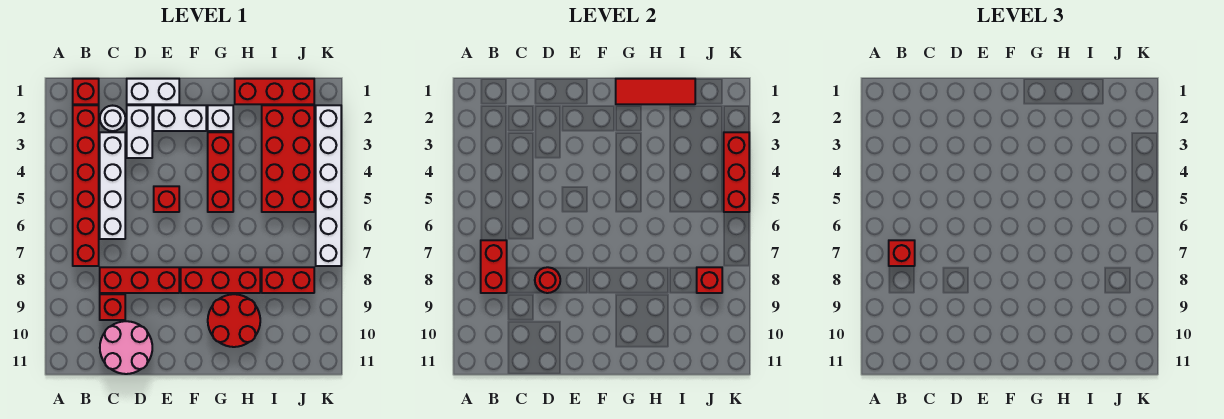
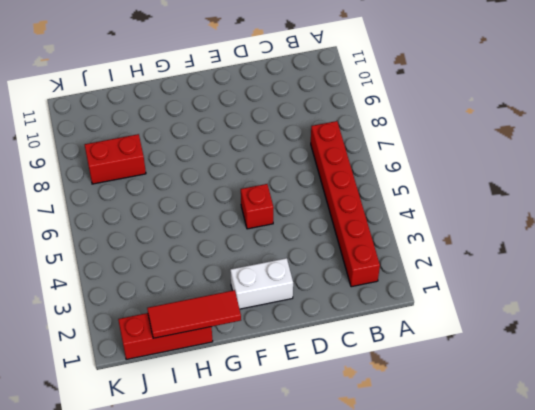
none -> red 1x1 brick [73,79,99,104]
none -> white 1x1 round brick [100,106,125,131]
none -> white 1x4 brick [100,132,125,239]

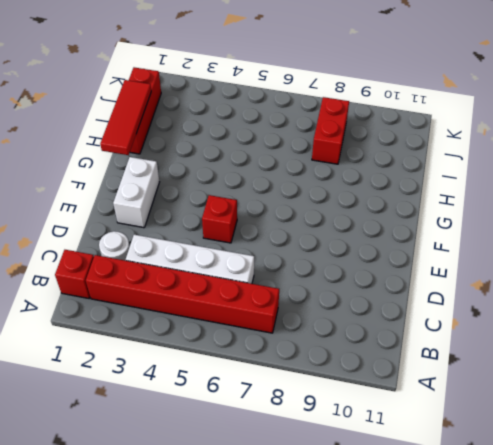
none -> red 1x3 brick [100,267,179,293]
none -> red 1x1 brick [100,294,125,320]
none -> pink 2x2 round brick [100,321,152,374]

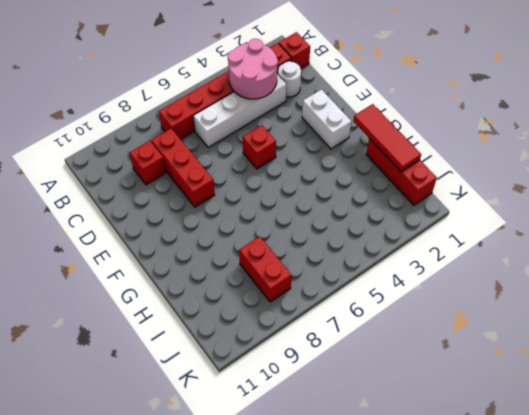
pink 2x2 round brick [228,39,278,99] -> pink 2x2 round brick moved to [100,321,152,374]
none -> white 1x2 brick [127,79,179,104]
none -> white 1x2 brick [127,105,152,158]
none -> red 1x3 brick [181,267,260,293]

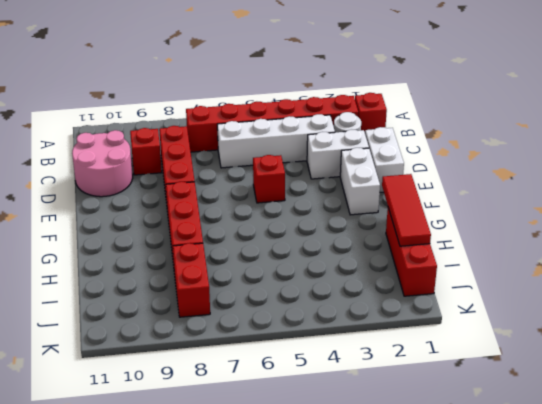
none -> white 1x1 brick [208,105,233,131]
none -> red 1x3 brick [208,132,233,212]
none -> red 2x2 round brick [208,294,260,347]

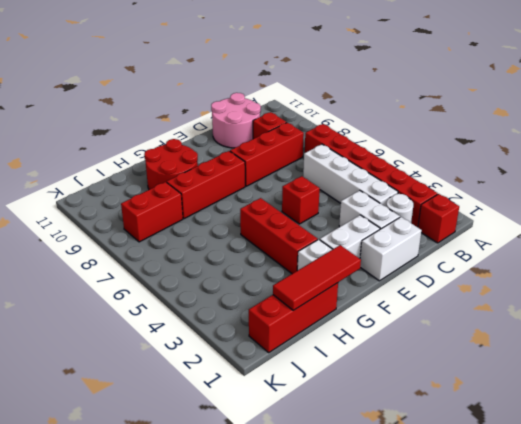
none -> red 2x4 brick [262,105,314,212]
none -> white 1x6 brick [316,105,341,266]
none -> red 1x2 brick [481,240,507,293]

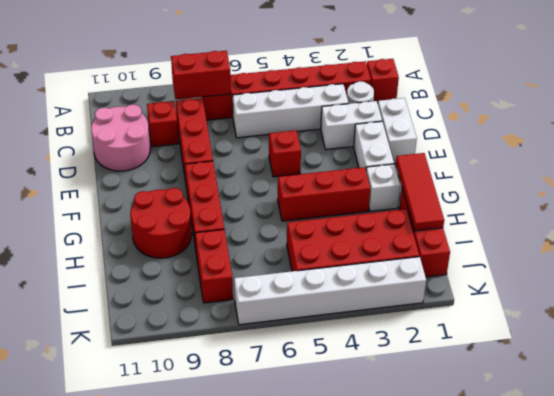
none -> red 1x1 round brick [535,267,560,293]
none -> red 1x1 brick [697,267,722,293]
none -> red 1x3 brick [724,132,749,212]

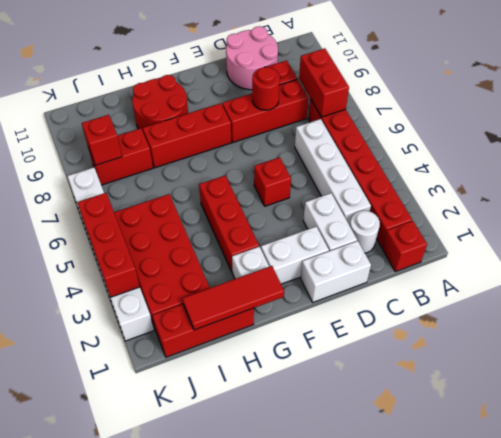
none -> red 1x1 brick [889,240,915,266]

